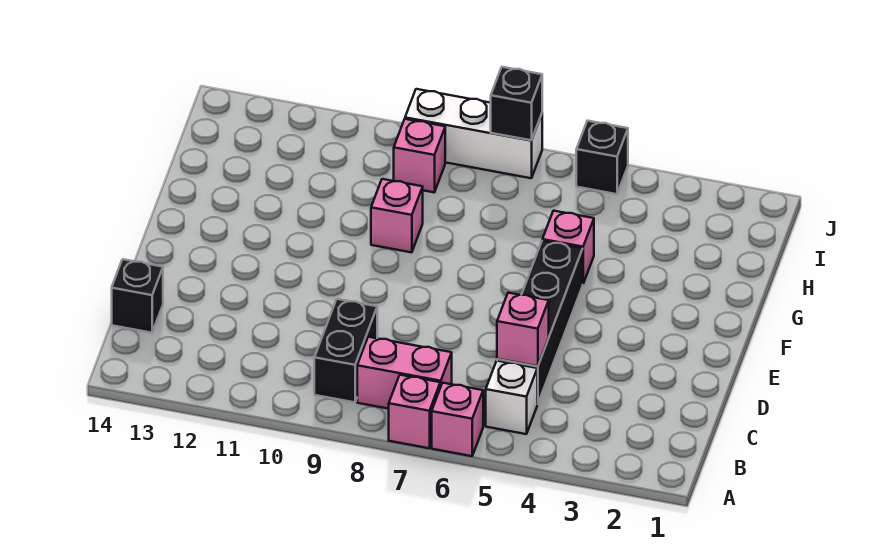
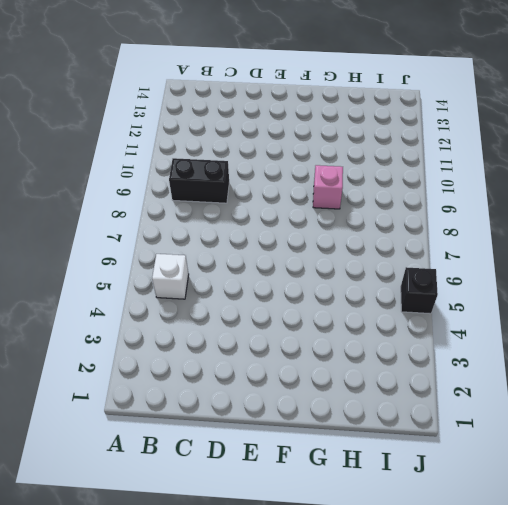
none -> pink 1x1 brick [432,383,483,456]
none -> pink 1x1 brick [389,375,440,448]
none -> pink 1x2 brick [357,337,452,409]

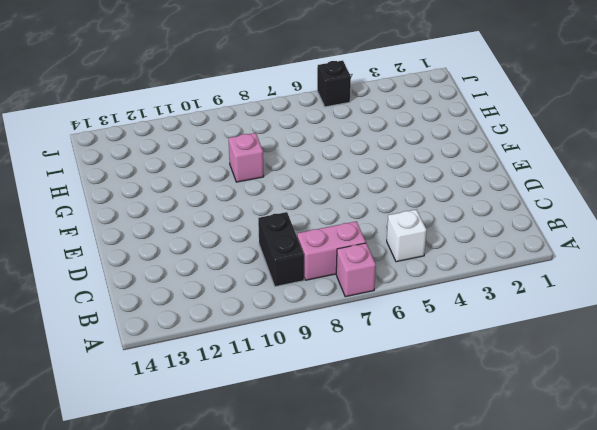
none -> pink 1x1 brick [432,383,483,456]
none -> black 1x4 brick [497,241,583,404]
none -> black 1x1 brick [112,259,163,333]

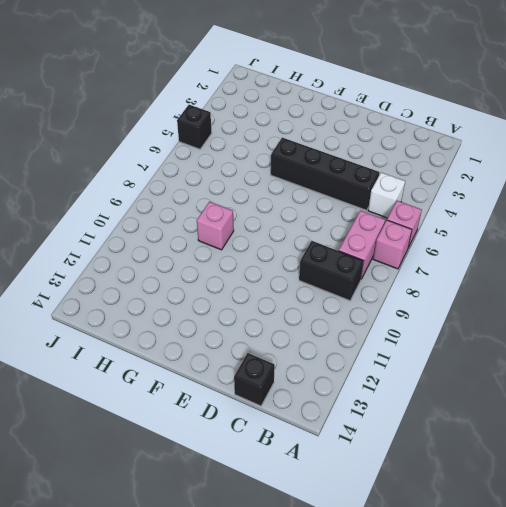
none -> pink 1x1 brick [542,211,594,283]
none -> pink 1x1 brick [394,119,445,192]
none -> white 1x3 brick [405,89,542,178]

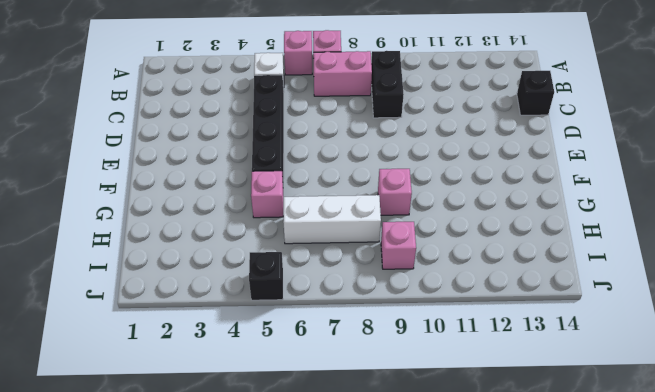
white 1x3 brick [283,195,381,244] -> white 1x3 brick moved to [405,89,542,178]
none -> pink 1x1 brick [497,293,549,366]
none -> black 1x1 brick [491,67,542,140]

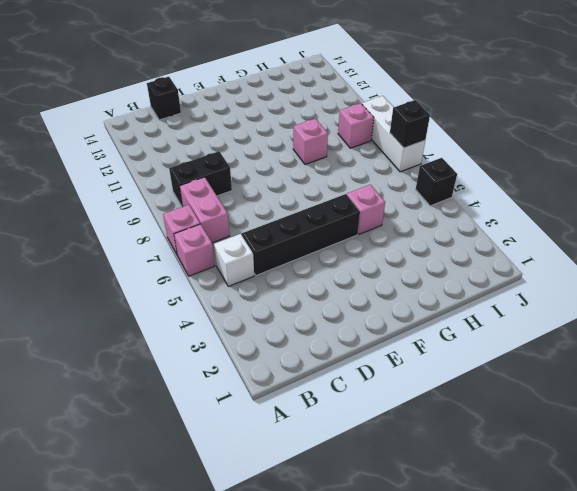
none -> pink 1x1 brick [497,293,549,366]

